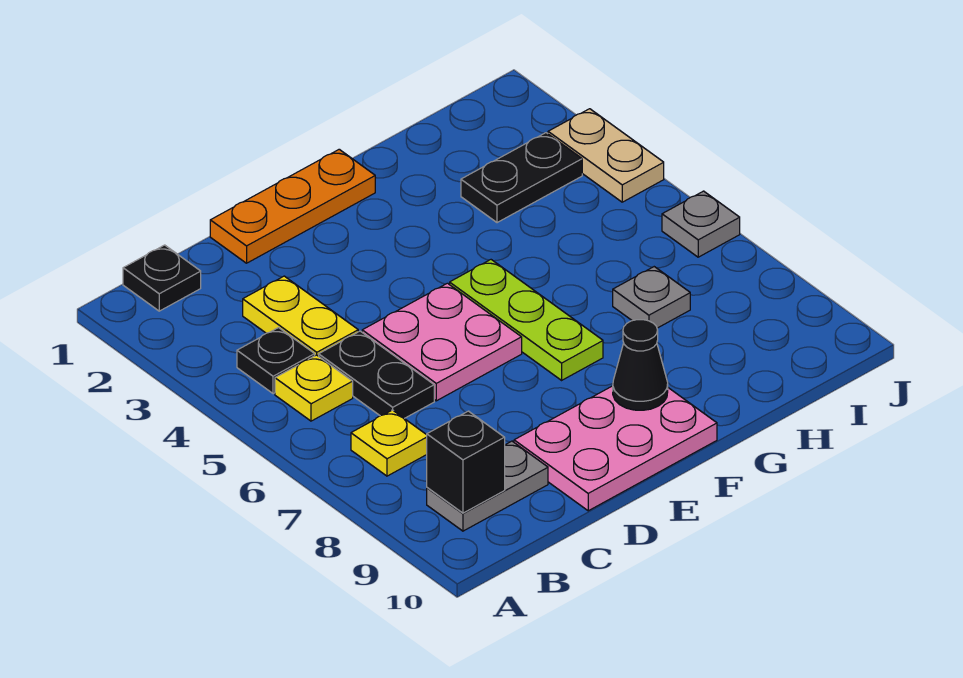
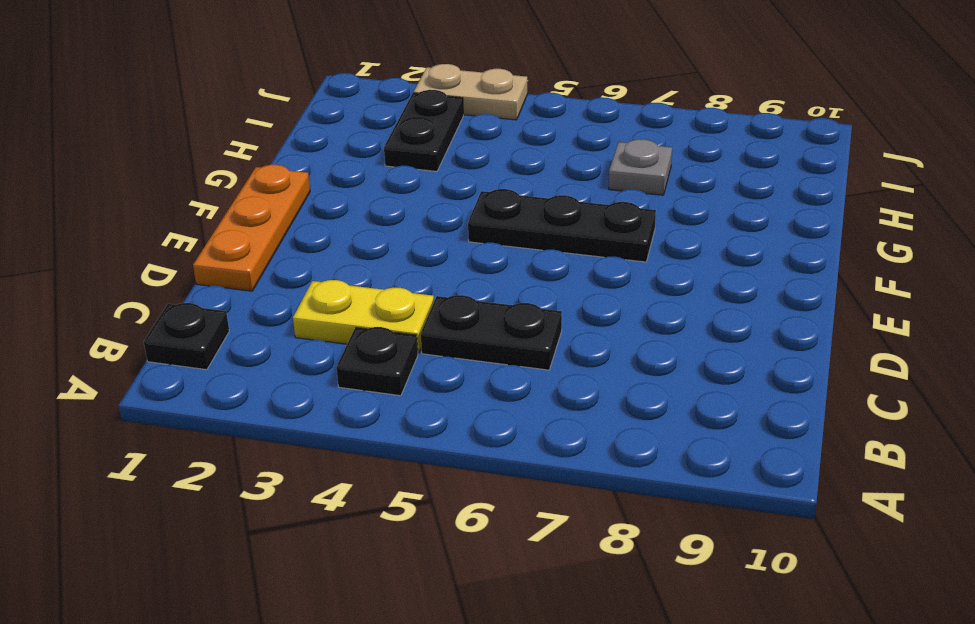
black 1x3 plate [468,189,656,262] -> lime 1x3 plate [449,260,603,380]
none -> yellow 1x1 plate [275,355,353,421]
none -> yellow 1x1 plate [351,410,427,476]
none -> grey 1x2 plate [427,441,548,531]

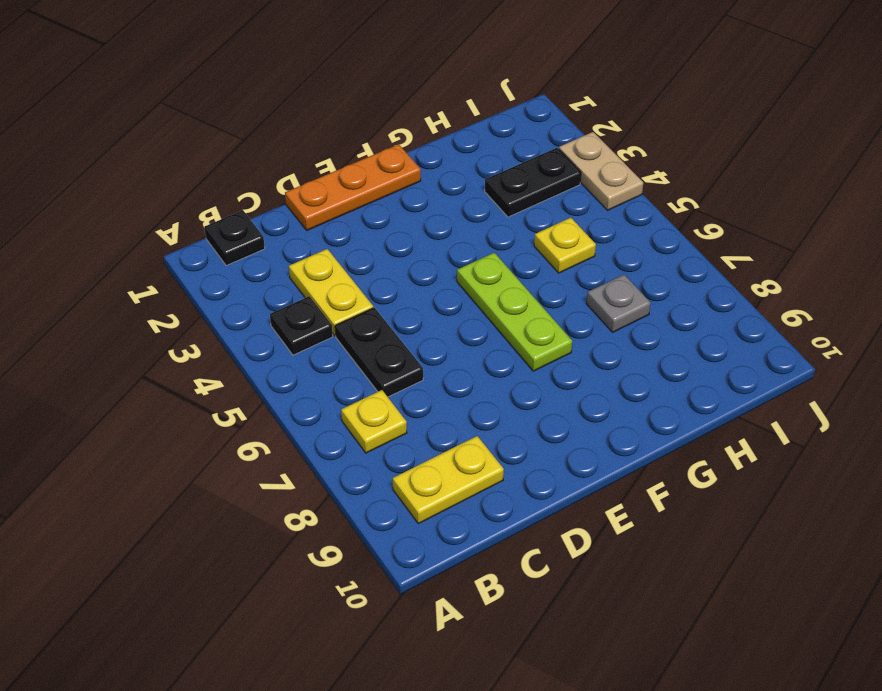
yellow 1x2 plate [393,436,504,524] -> grey 1x2 plate [427,441,548,531]
yellow 1x1 plate [534,218,596,273] -> yellow 1x1 plate moved to [275,355,353,421]
none -> pink 2x2 plate [362,283,522,401]
none -> pink 2x3 plate [514,386,717,511]
none -> grey 1x1 plate [662,191,740,257]

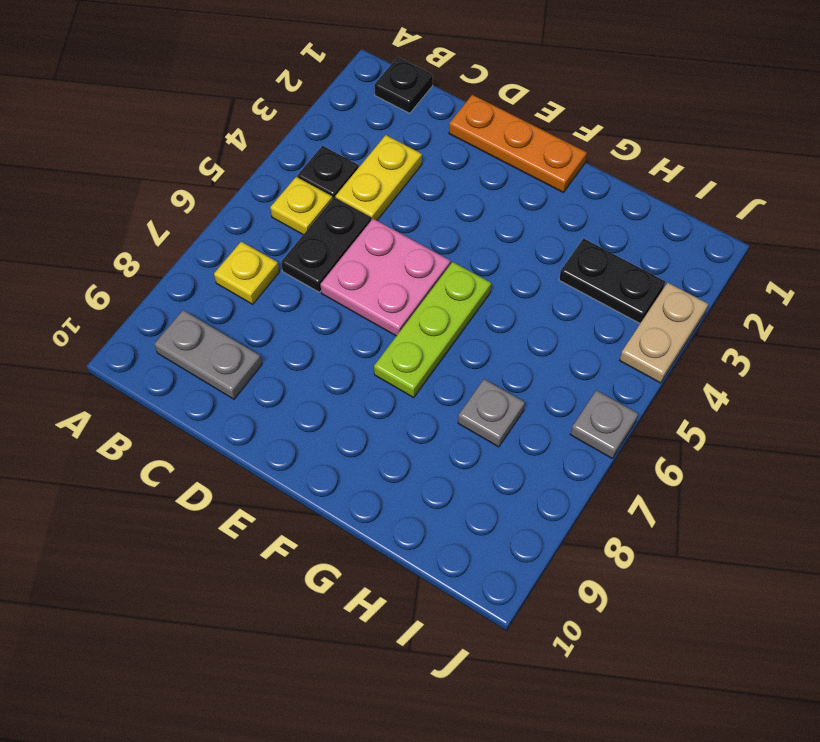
none -> pink 2x3 plate [514,386,717,511]
none -> black 1x1 brick [427,411,505,513]
none -> black 1x1 cone [613,320,668,410]

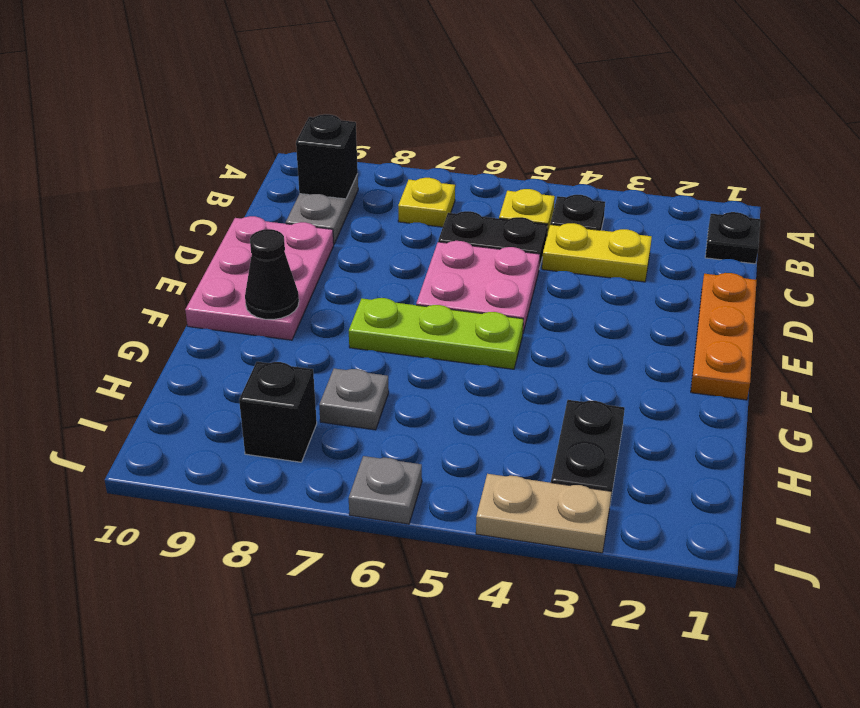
black 1x1 brick [239,362,317,462] -> none

